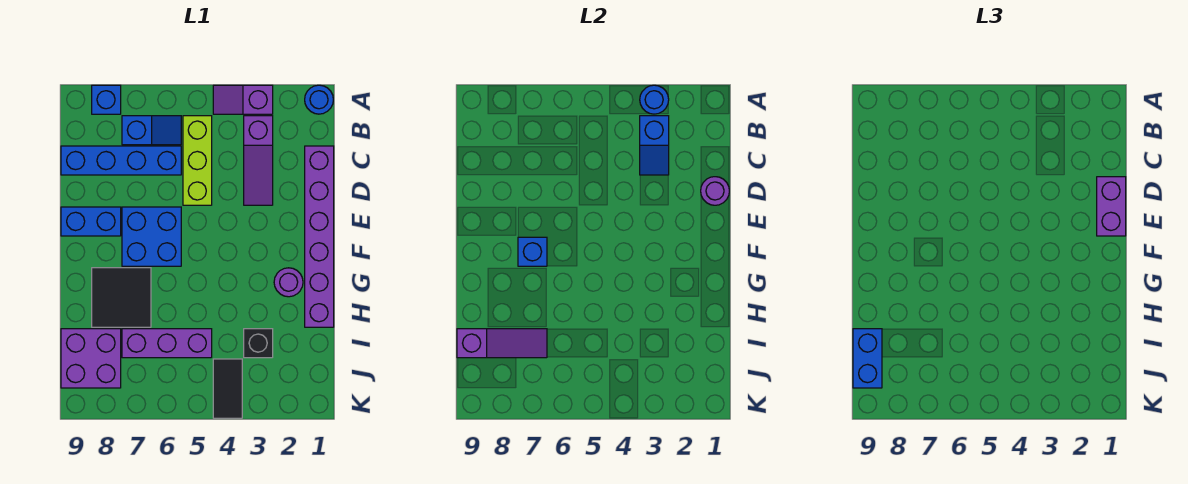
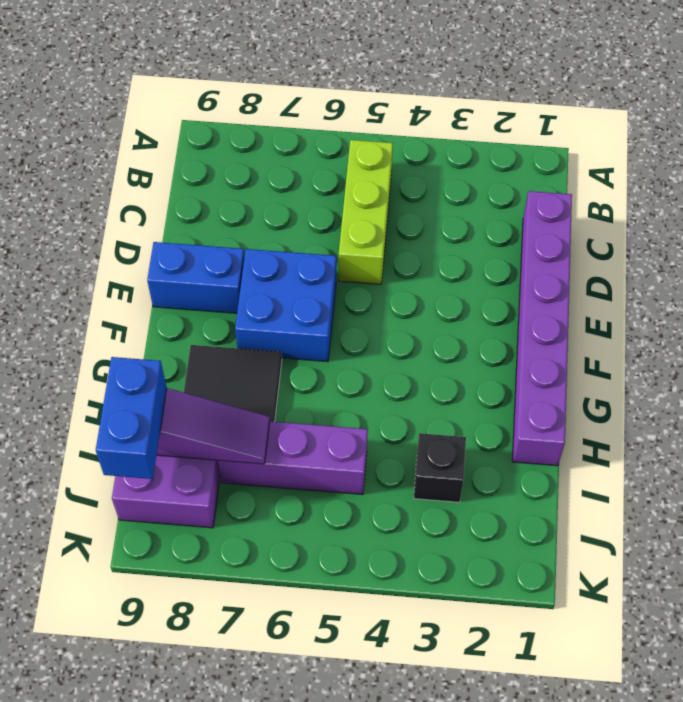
none -> blue 1x1 round brick [305,85,333,114]
none -> purple 1x2 slope [213,85,273,114]
none -> blue 1x1 brick [92,85,121,114]

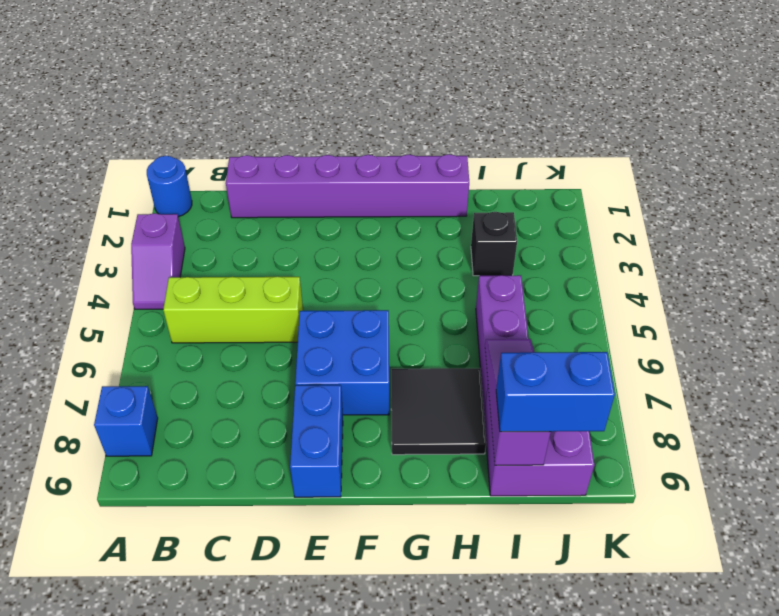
none -> purple 1x3 slope [244,116,273,205]
none -> blue 1x2 slope [122,116,181,145]
none -> blue 1x4 brick [61,146,181,175]

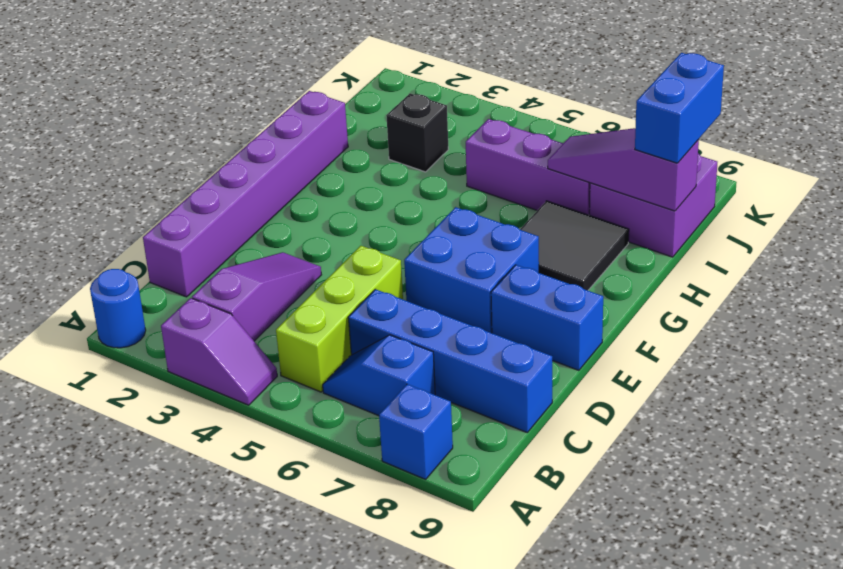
none -> purple 1x1 round brick [274,268,303,297]
none -> black 1x2 tile [213,359,242,418]
none -> blue 1x1 round brick [640,85,669,114]

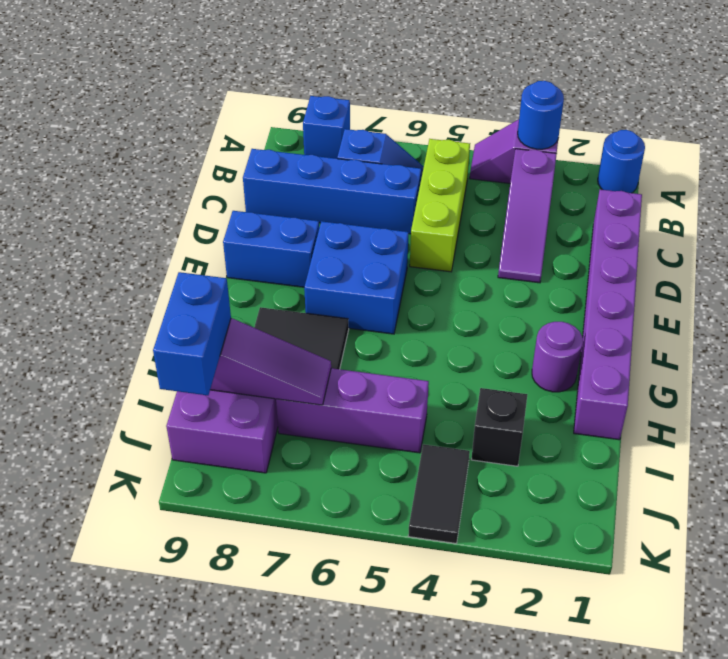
none -> blue 1x2 slope [640,116,669,175]
none -> purple 1x1 round brick [701,177,729,205]
none -> blue 1x1 brick [518,237,547,266]

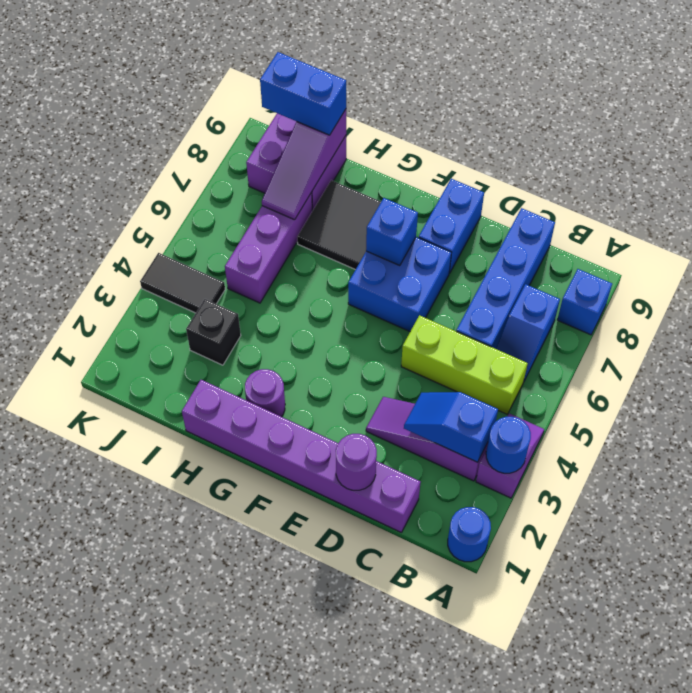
none -> purple 1x2 brick [1097,177,1126,236]

